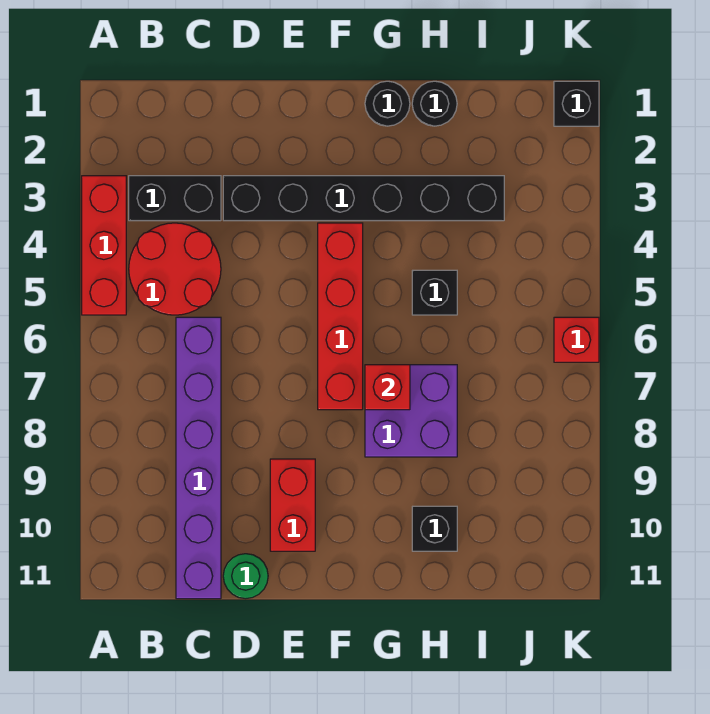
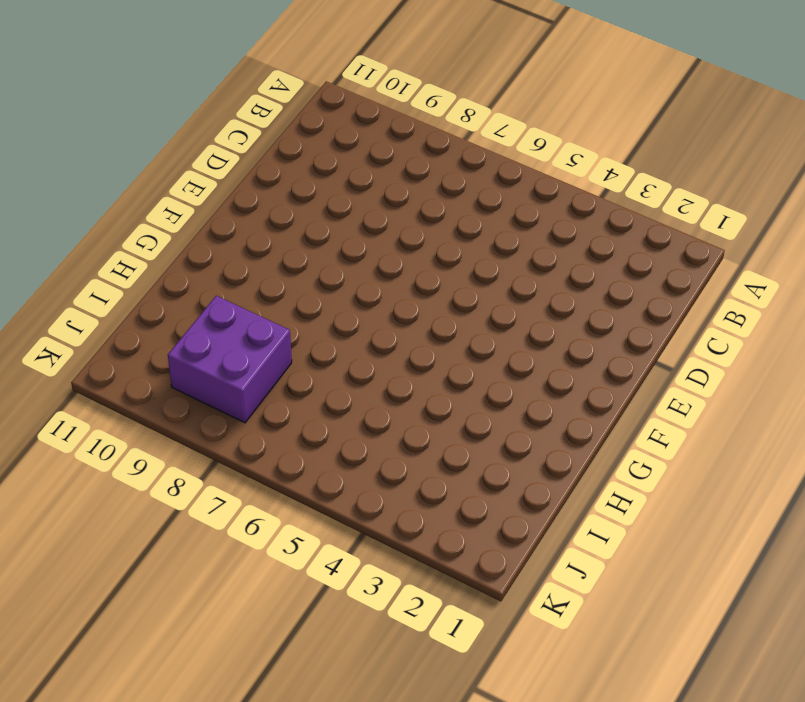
purple 2x2 brick [168,296,292,423] -> purple 2x2 brick moved to [365,365,457,457]
none -> red 1x3 brick [82,176,126,315]
none -> black 1x2 brick [129,176,221,221]
none -> red 2x2 round brick [129,223,221,315]

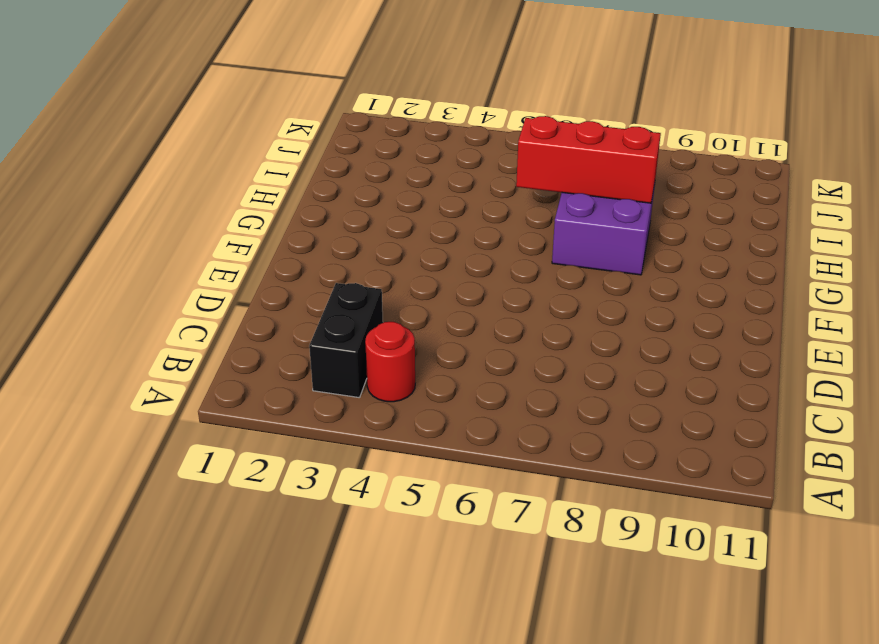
red 1x1 round brick [365,322,415,402] -> red 2x2 round brick [129,223,221,315]
red 1x3 brick [516,116,661,203] -> red 1x3 brick moved to [82,176,126,315]
none -> purple 1x6 brick [176,317,221,599]
none -> black 1x6 brick [223,176,504,221]
none -> green 1x1 round brick [223,554,268,599]

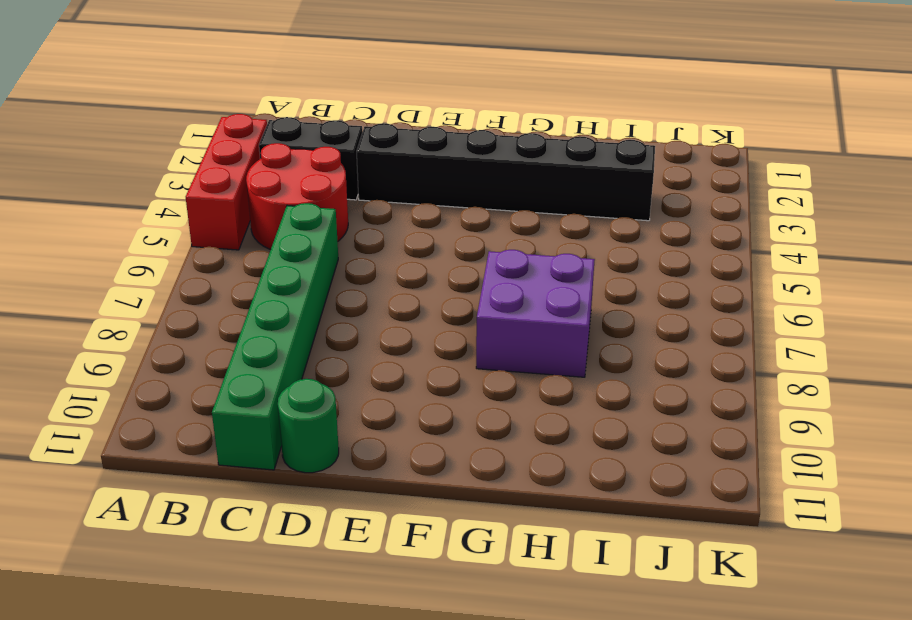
green 1x6 brick [212,203,338,470] -> purple 1x6 brick [176,317,221,599]
none -> red 1x2 brick [270,459,315,551]
none -> red 1x4 brick [318,223,363,410]
none -> black 1x1 round brick [365,81,410,126]

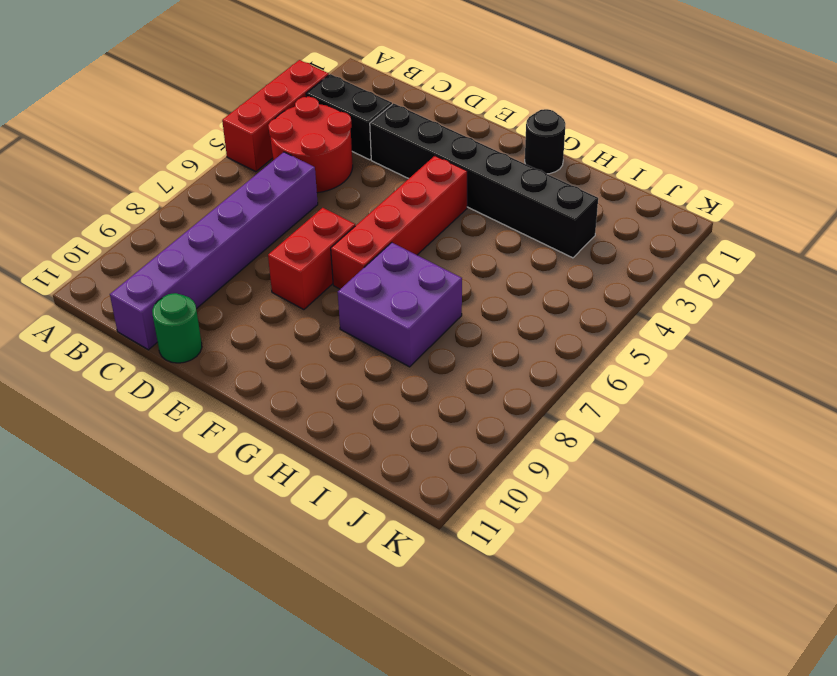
red 1x2 brick [268,208,355,310] -> red 1x2 brick moved to [270,459,315,551]
none -> black 1x1 round brick [412,81,457,126]
none -> black 1x1 brick [412,270,457,315]
none -> black 1x1 brick [412,506,457,551]

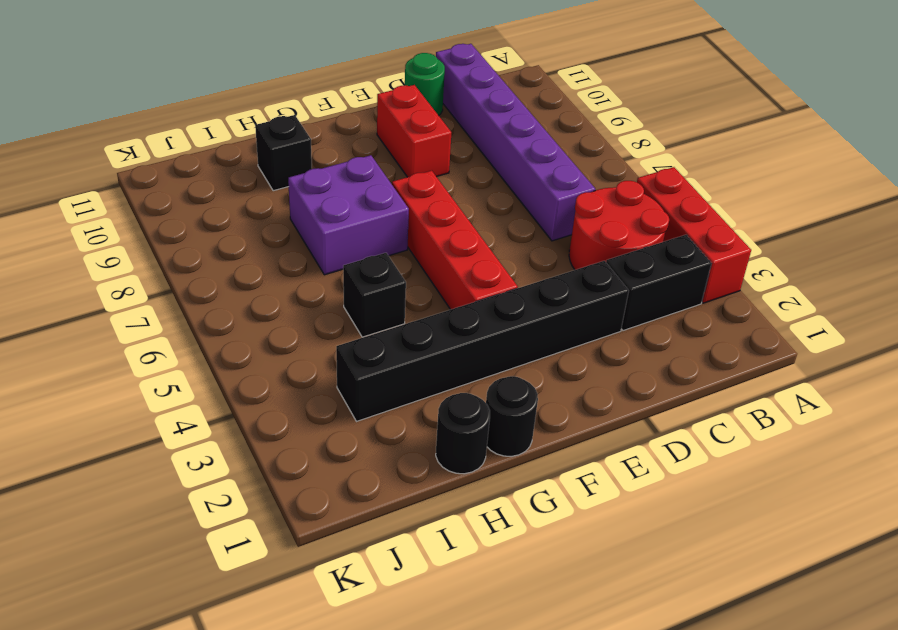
none -> black 1x1 brick [554,81,599,126]
none -> red 1x1 brick [554,317,599,362]
none -> red 1x1 brick [365,365,410,410]

